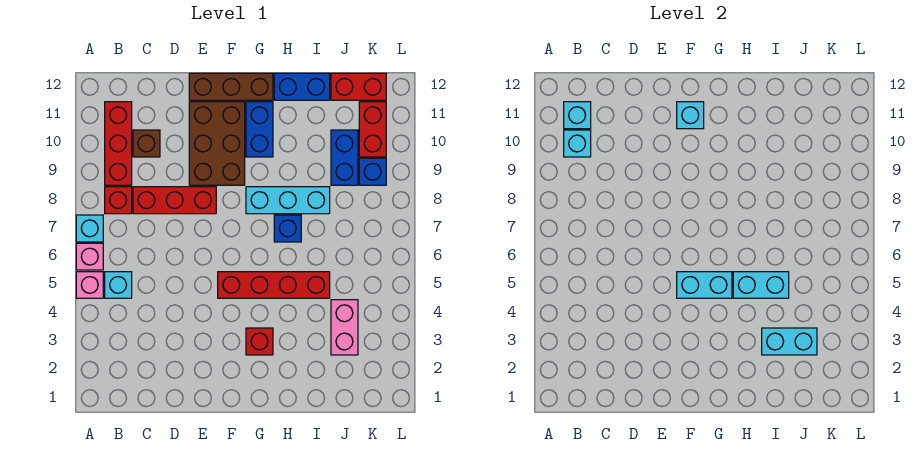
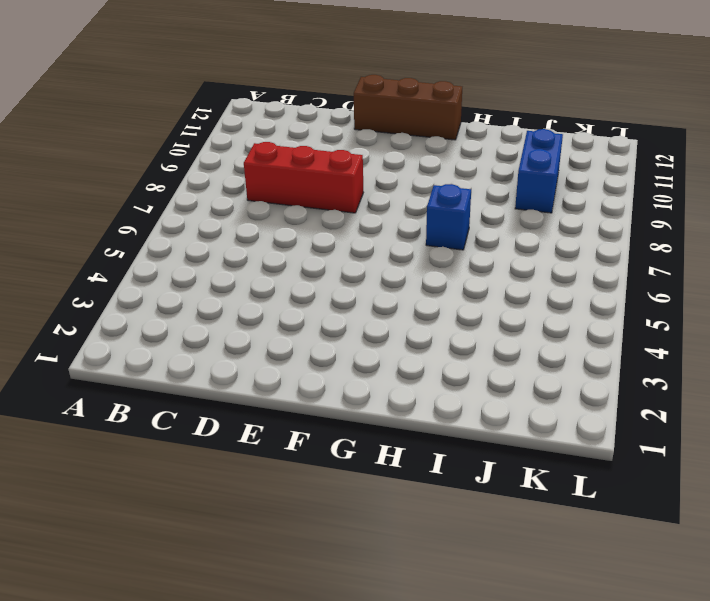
none -> pink 1x1 brick [76,272,103,298]
none -> pink 1x1 brick [76,243,103,270]
none -> cyan 1x1 brick [76,215,103,242]

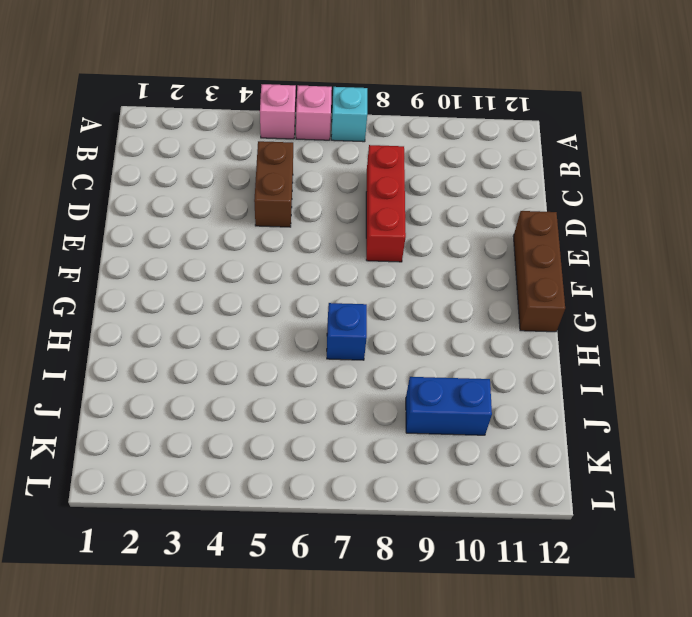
brown 1x2 brick [254,141,293,227] -> none
none -> cyan 1x1 brick [105,272,132,298]
none -> red 1x1 brick [105,187,132,214]
none -> red 1x3 brick [105,102,132,185]

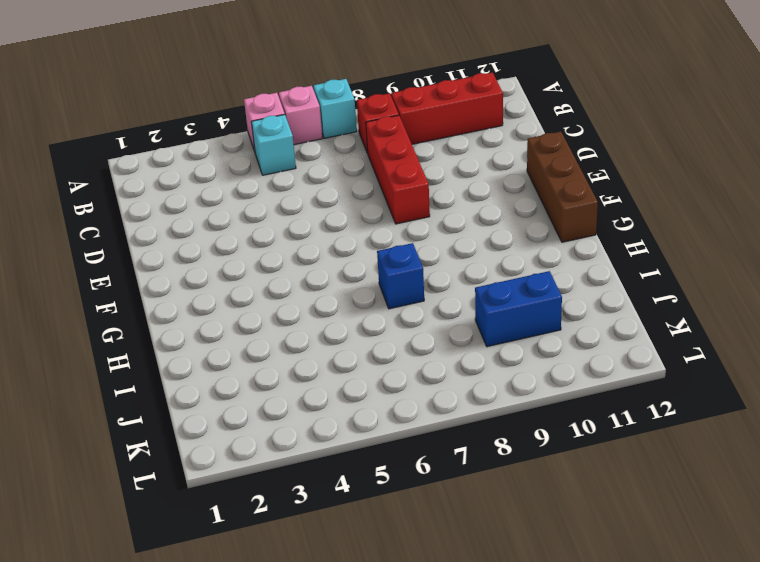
none -> brown 1x1 brick [133,130,160,157]
none -> brown 2x3 brick [189,102,245,185]
none -> red 1x4 brick [218,272,330,298]

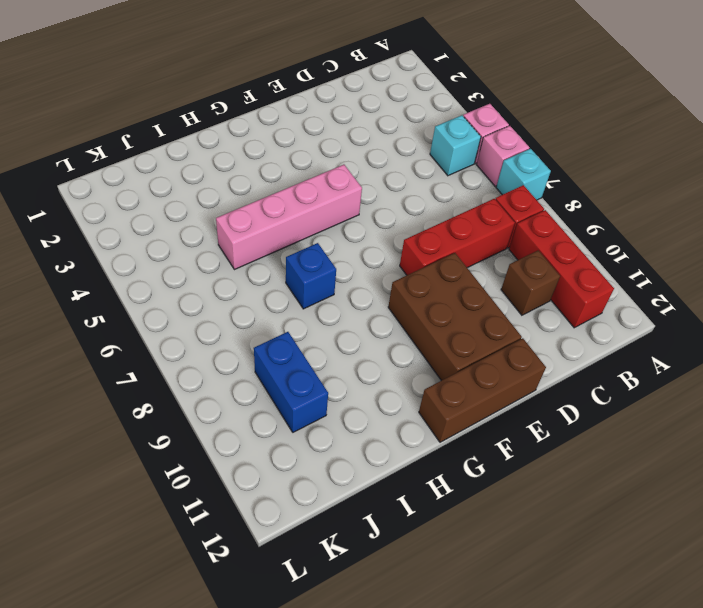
pink 1x4 brick [216,165,362,270] -> red 1x4 brick [218,272,330,298]
none -> red 1x1 brick [246,328,273,355]
none -> cyan 1x3 brick [246,187,330,214]
none -> blue 1x2 brick [246,102,273,157]

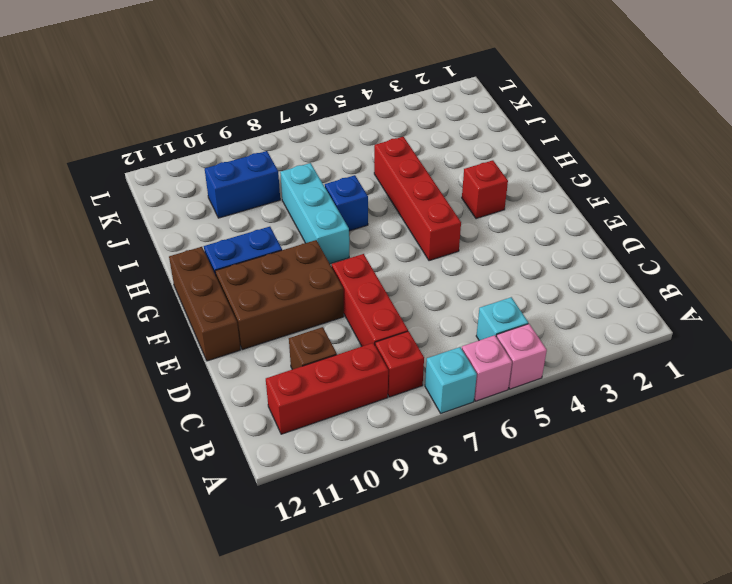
none -> blue 1x2 brick [274,73,330,100]
none -> pink 1x2 brick [331,300,358,355]
none -> red 1x2 brick [331,73,386,100]

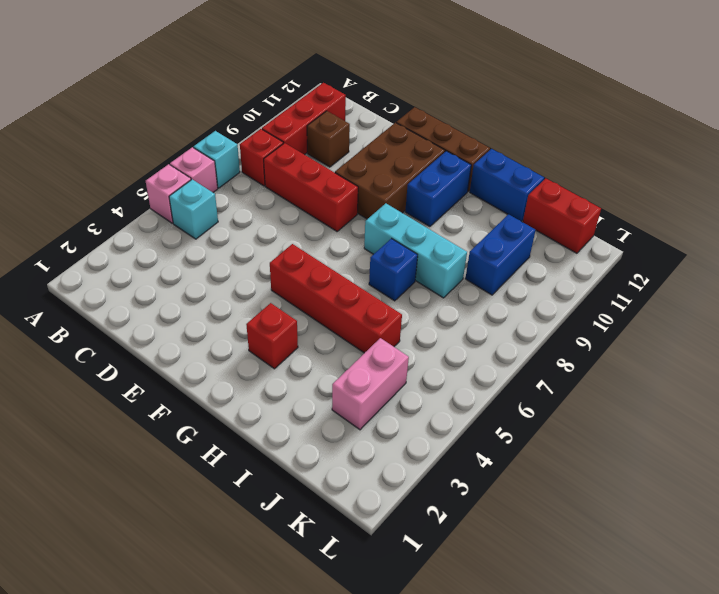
none -> blue 1x1 brick [359,158,386,185]
none -> red 1x2 brick [359,102,386,157]
none -> cyan 1x1 brick [564,130,591,157]

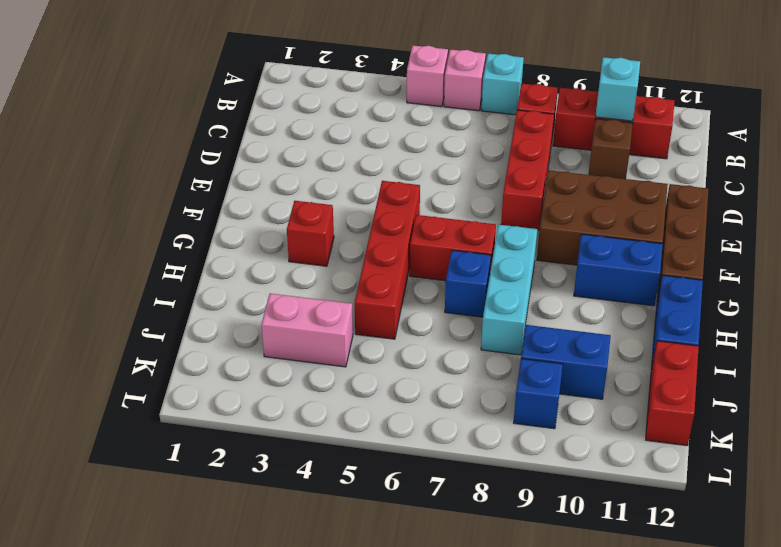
red 1x2 brick [410,215,496,281] -> red 1x2 brick moved to [359,102,386,157]
none -> cyan 1x1 brick [105,272,132,298]
none -> cyan 1x1 brick [564,102,591,129]
none -> cyan 1x2 brick [677,272,732,298]

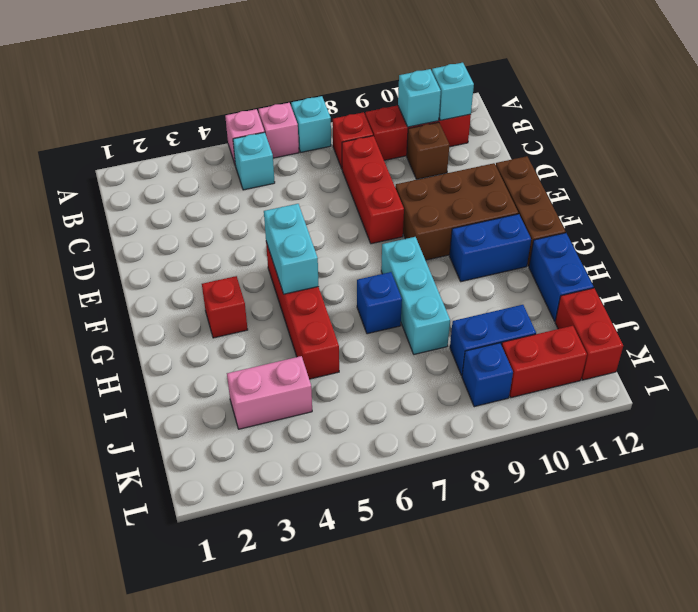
none -> cyan 1x1 brick [677,102,704,129]
none -> cyan 1x2 brick [733,272,789,298]
none -> cyan 1x2 brick [762,328,817,355]

